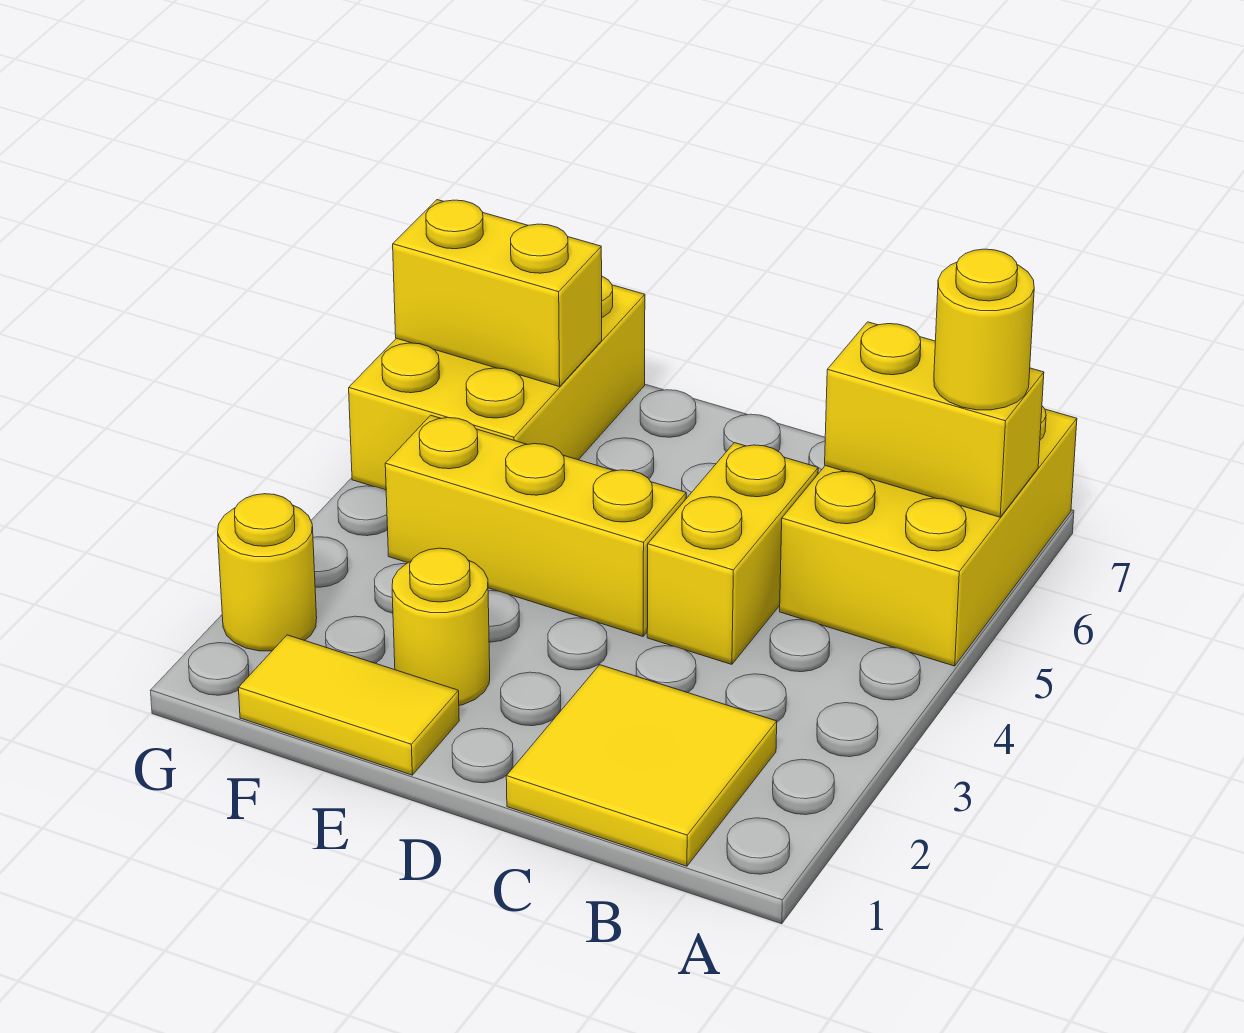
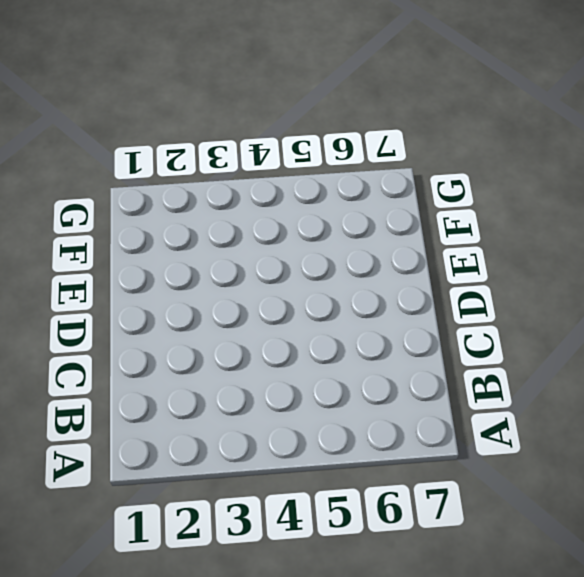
none -> yellow 2x3 brick [780,406,1077,666]
none -> yellow 2x2 tile [506,665,777,866]

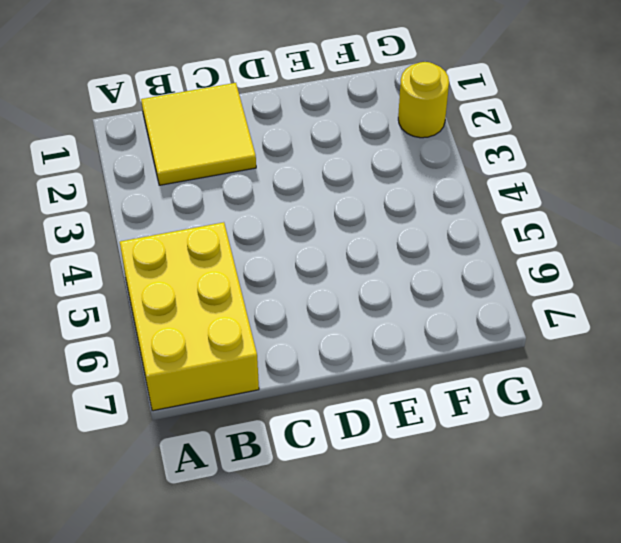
none -> yellow 1x2 brick [647,443,818,664]
none -> yellow 1x3 brick [385,415,686,636]

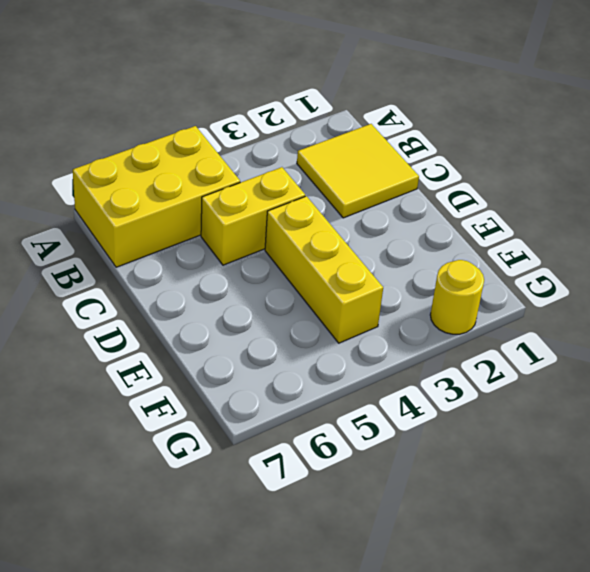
none -> yellow 1x2 tile [238,635,459,775]
none -> yellow 1x1 round brick [392,548,490,705]

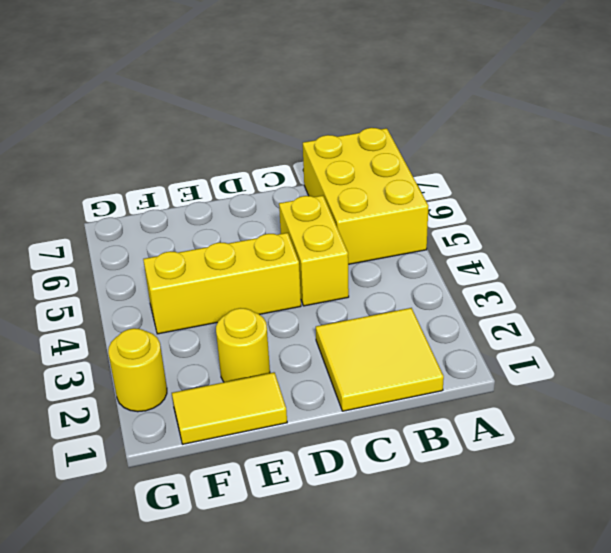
none -> yellow 2x3 brick [349,276,645,490]
none -> yellow 1x2 brick [825,322,1044,517]

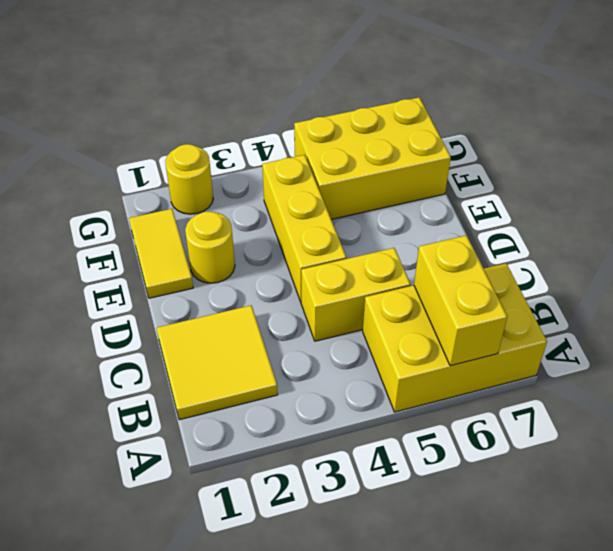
none -> yellow 1x2 brick [393,200,602,387]
none -> yellow 1x1 round brick [934,249,1034,410]

